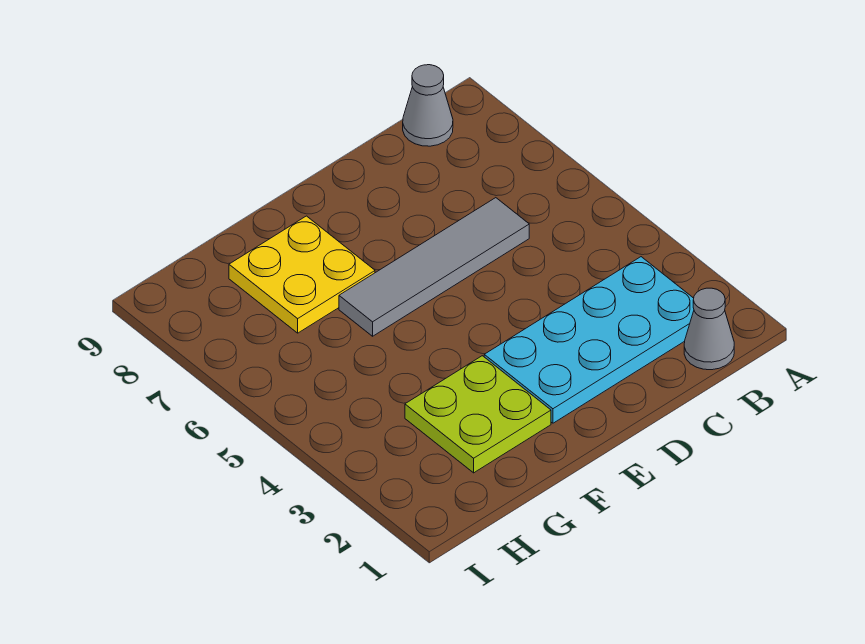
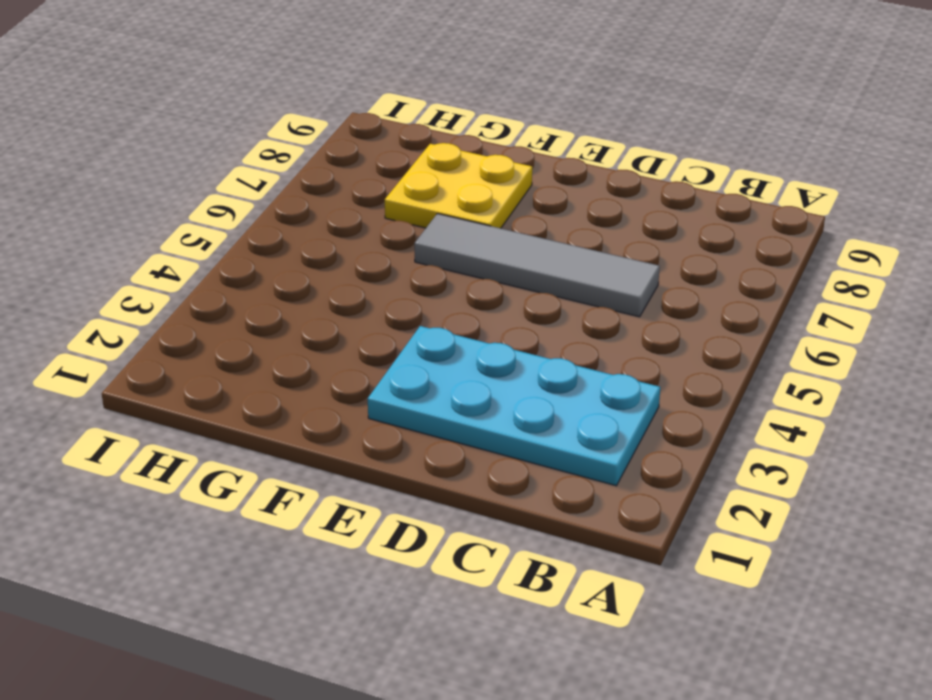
none -> grey 1x1 cone [684,288,734,370]
none -> grey 1x1 cone [403,65,453,146]

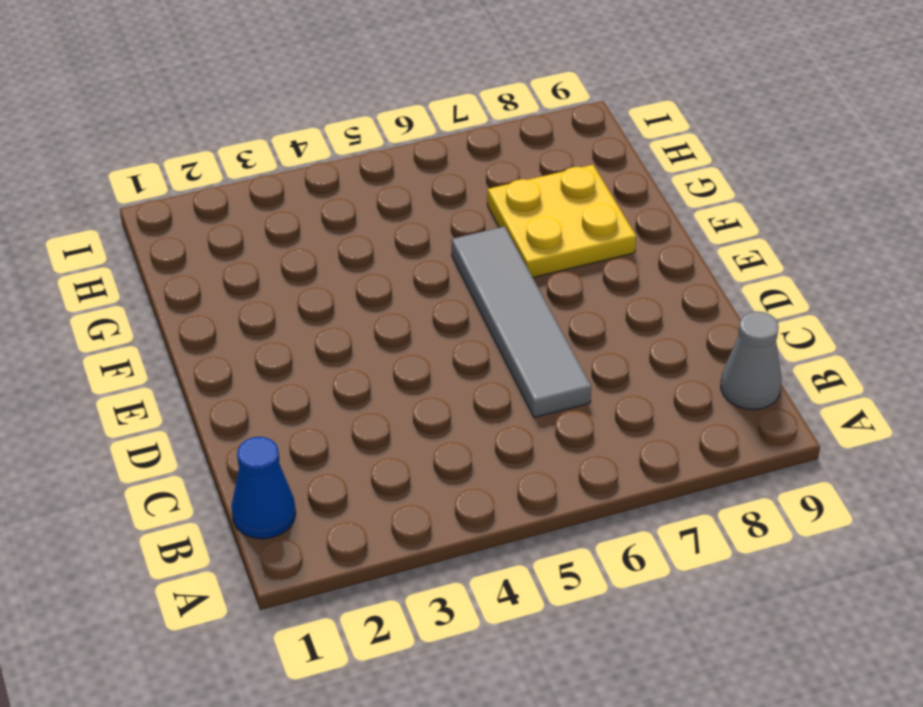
blue 1x1 cone [231,437,296,539] -> grey 1x1 cone [684,288,734,370]
none -> cyan 2x4 plate [484,257,694,423]
none -> lime 2x2 plate [405,356,551,473]

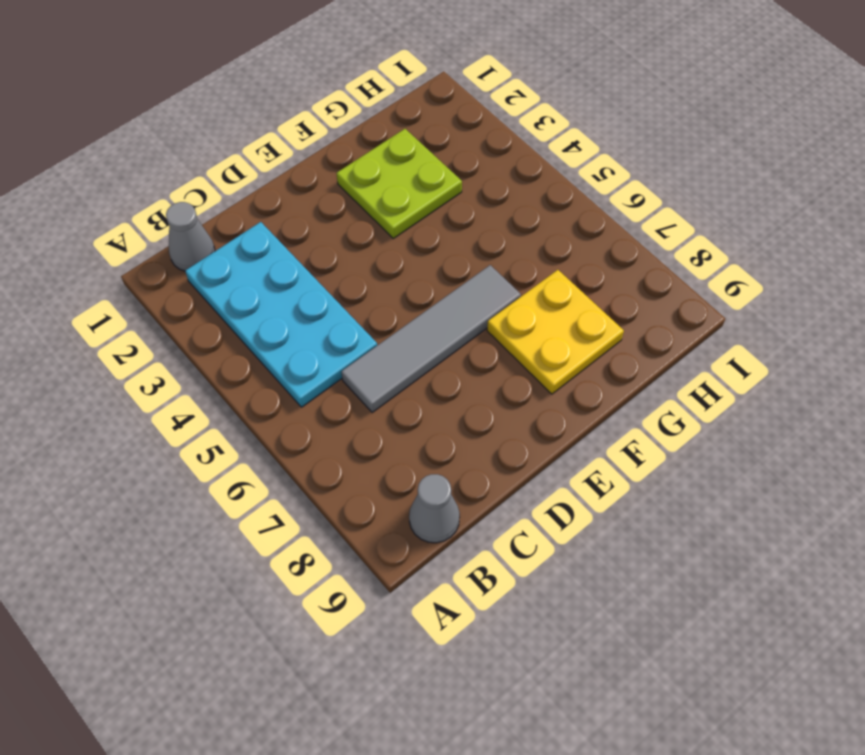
cyan 2x4 plate [185,222,377,407] -> cyan 2x4 plate turned to [484,257,694,423]

